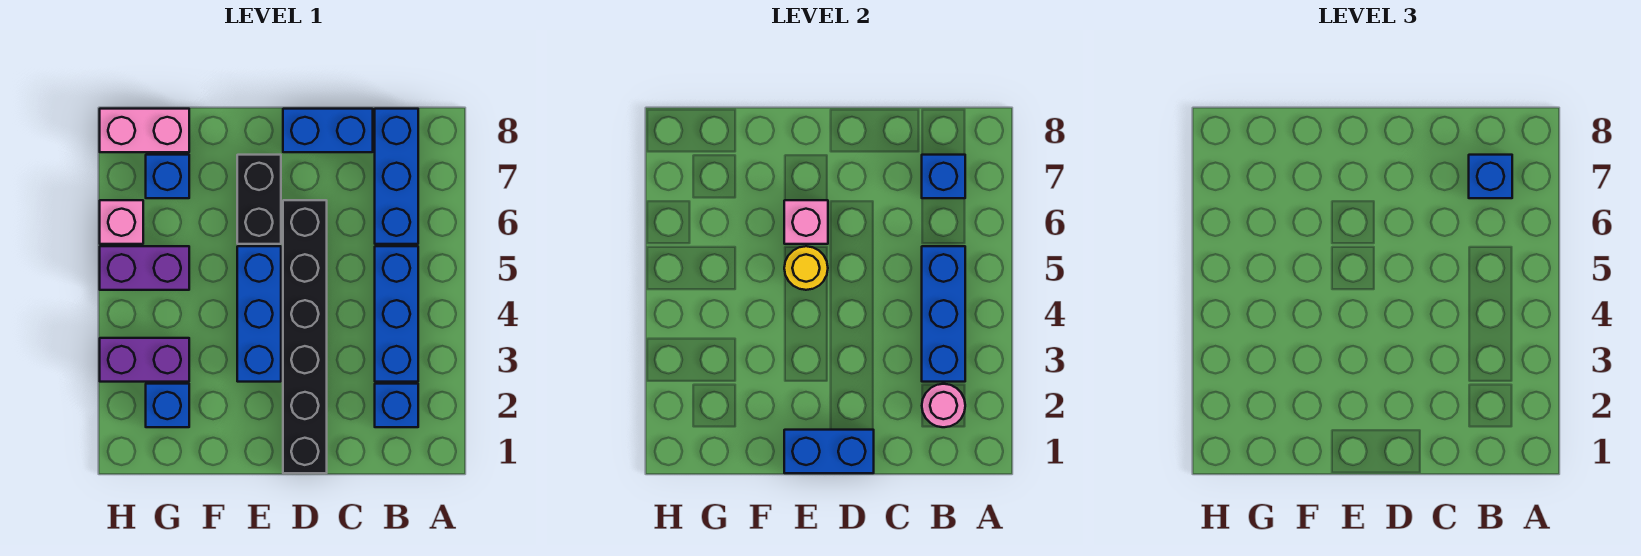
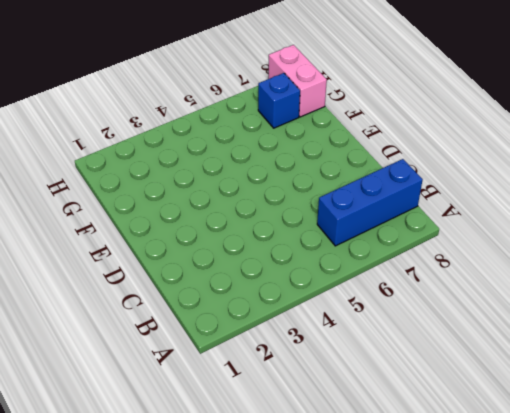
none -> blue 1x1 brick [375,384,418,427]
none -> blue 1x3 brick [375,246,418,382]
none -> blue 1x2 brick [283,109,373,152]

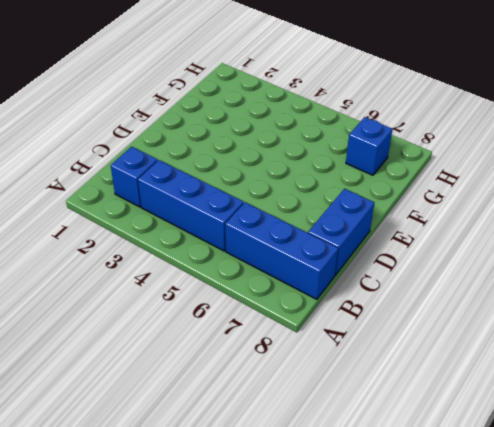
none -> black 1x6 brick [283,200,327,473]
none -> blue 1x3 brick [237,246,281,382]
none -> black 1x2 brick [237,155,281,244]

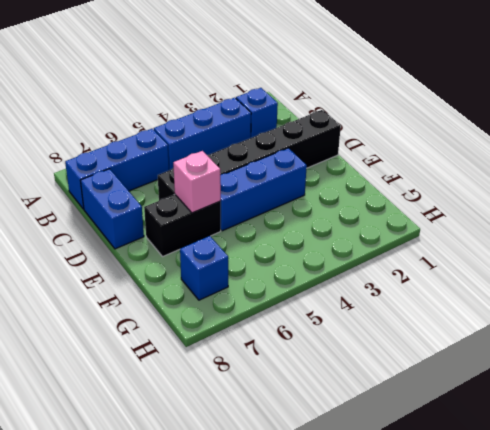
none -> blue 1x1 brick [146,384,189,427]
none -> purple 1x2 brick [100,338,189,382]
none -> purple 1x2 brick [100,246,189,290]

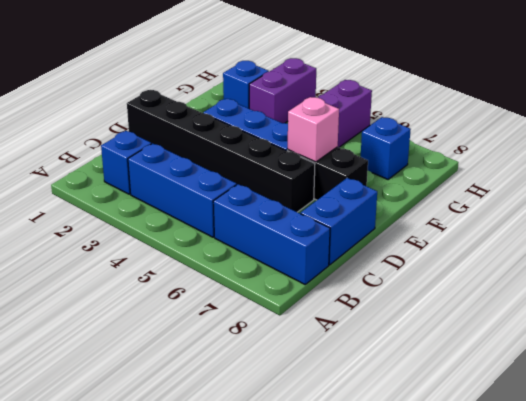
none -> pink 1x2 brick [100,109,189,152]
none -> pink 1x1 brick [100,200,143,244]
none -> pink 1x1 round brick [922,384,965,427]

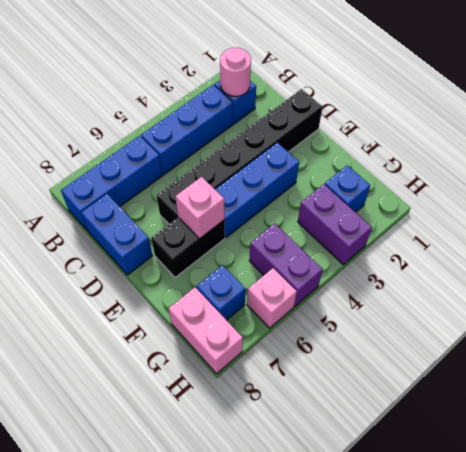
none -> blue 1x3 brick [922,246,965,382]
none -> blue 1x1 brick [922,155,965,198]
none -> blue 1x2 brick [784,430,874,473]

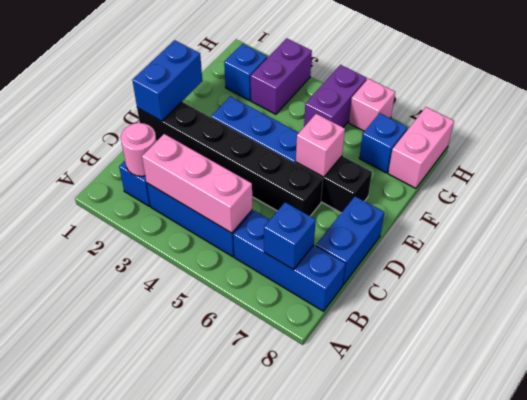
pink 1x3 brick [142,134,252,233] -> blue 1x3 brick [922,246,965,382]
none -> yellow 1x1 round brick [784,246,828,290]
none -> blue 1x1 brick [1469,155,1512,198]

